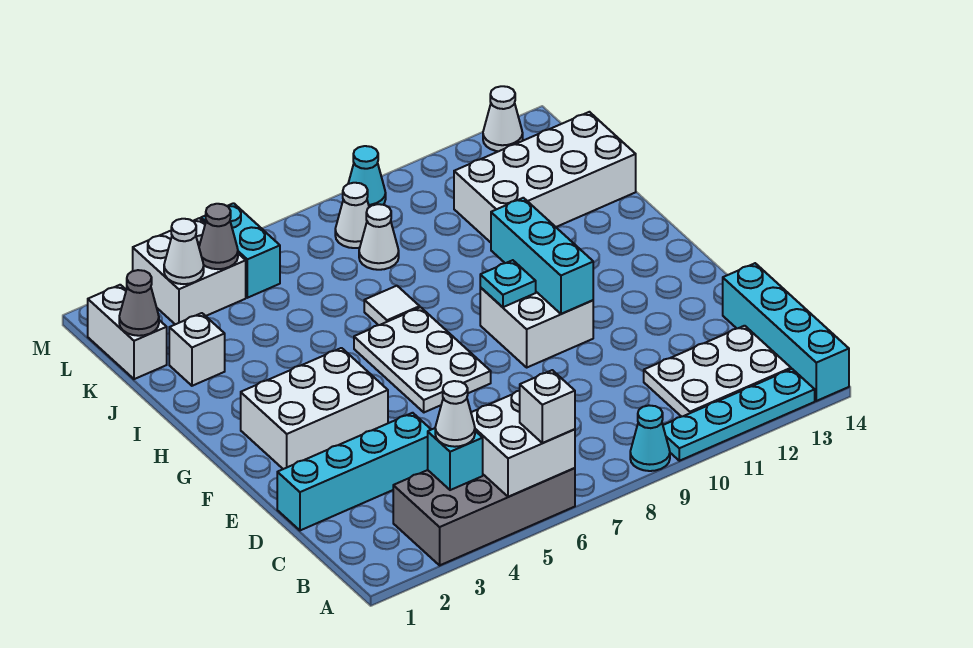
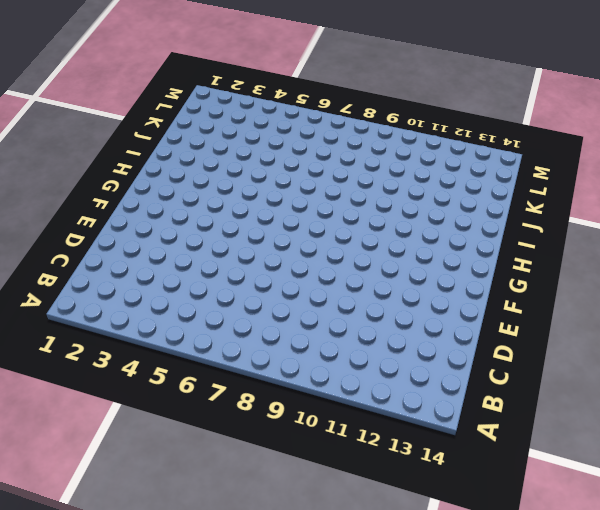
none -> grey 2x4 brick [393,468,575,565]
none -> cyan 1x1 cone [630,405,670,471]
none -> cyan 1x4 plate [663,369,815,461]

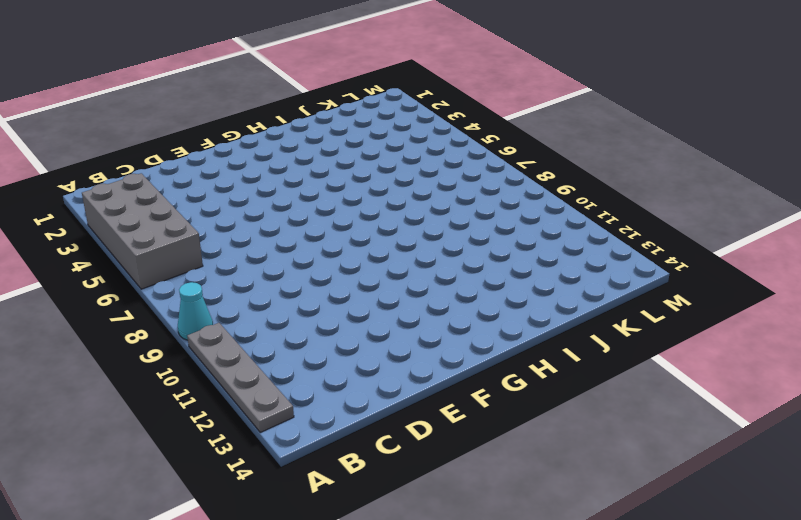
grey 1x4 plate [187,323,294,432] -> cyan 1x4 plate [663,369,815,461]
none -> cyan 1x4 brick [723,263,849,401]
none -> white 2x3 plate [644,326,791,417]
none -> cyan 1x4 brick [277,413,431,530]

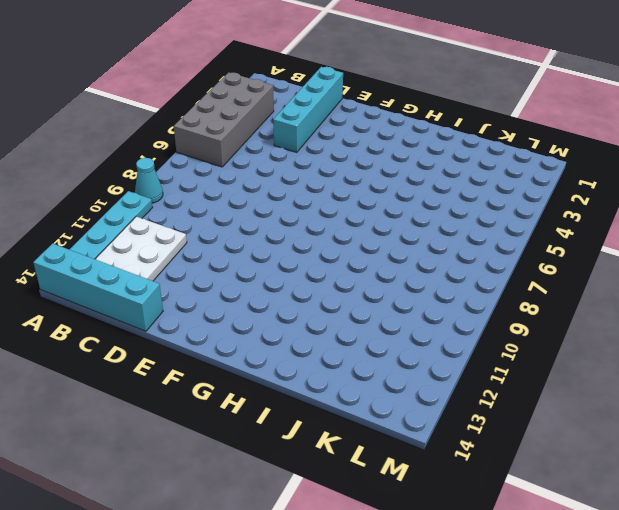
none -> white 2x3 brick [241,348,388,469]
none -> white 2x3 plate [354,307,491,412]
none -> white 2x2 brick [480,288,593,367]

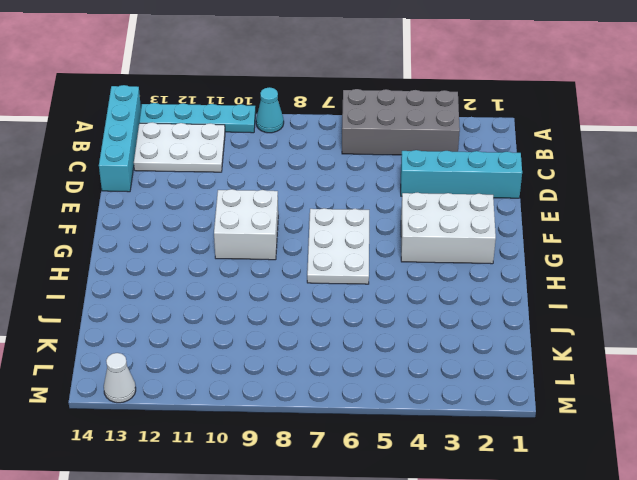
none -> white 1x1 tile [364,286,420,325]
none -> white 1x1 brick [169,313,225,386]
none -> white 2x4 brick [454,112,636,242]

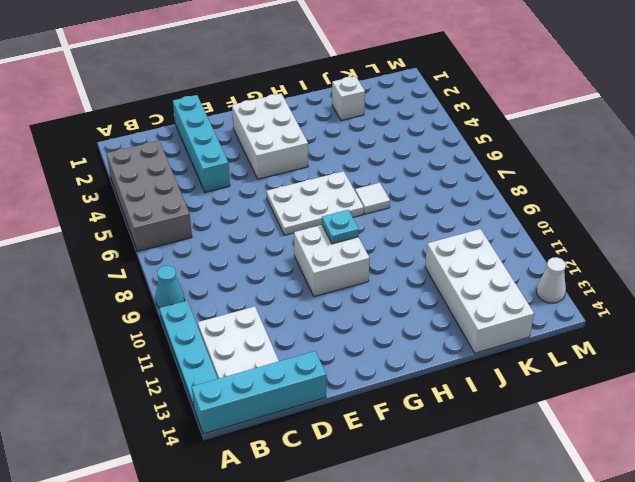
none -> white 1x2 brick [88,285,167,379]
none -> white 1x1 cone [359,204,399,270]
none -> white 2x2 brick [133,218,246,324]

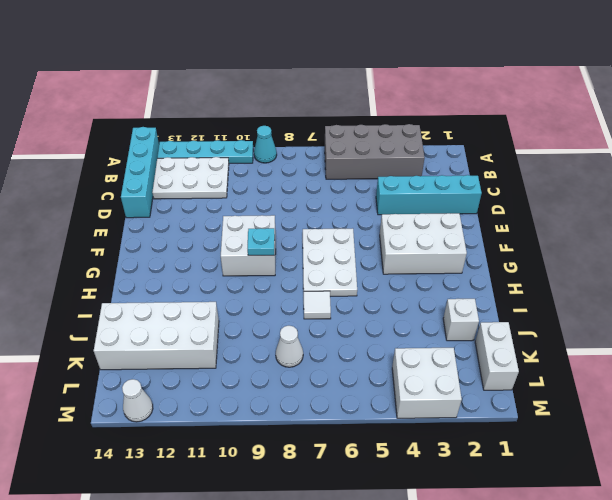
none -> cyan 1x2 brick [201,203,280,298]
none -> white 1x1 cone [335,183,369,248]
none -> cyan 1x1 cone [348,146,386,207]

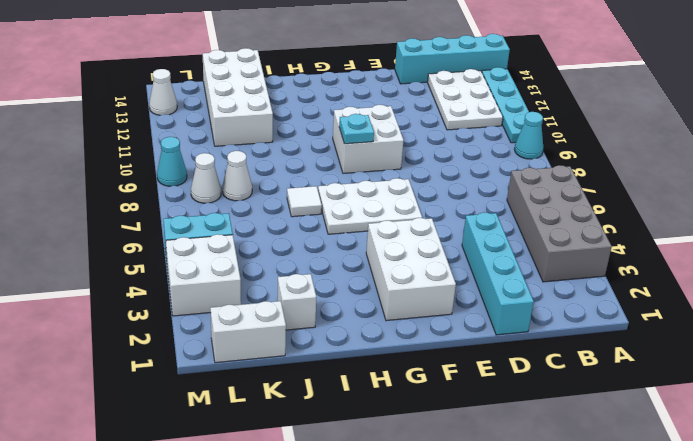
none -> white 2x2 brick [471,391,575,497]
none -> cyan 1x1 brick [428,428,483,490]
none -> cyan 1x3 brick [491,198,593,314]

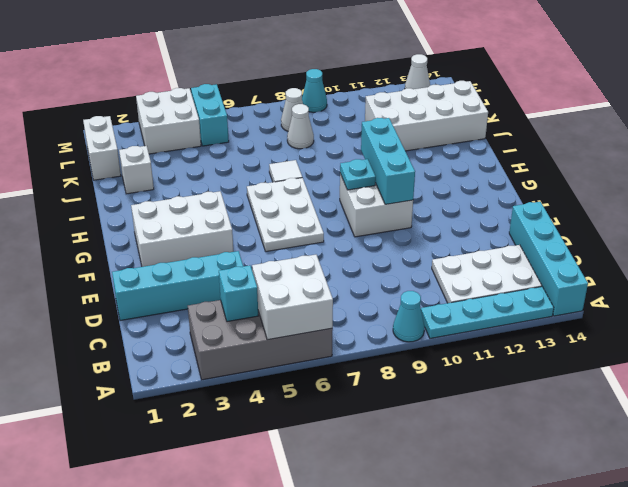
none -> grey 1x1 cone [119,270,159,336]
none -> white 1x1 cone [164,219,204,284]
none -> grey 1x1 cone [199,204,238,269]

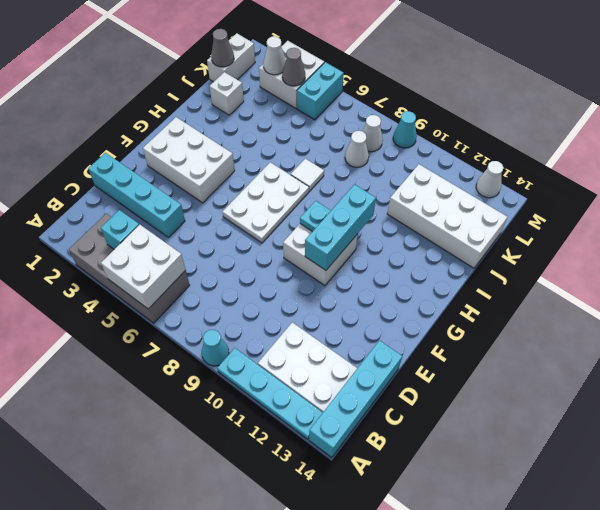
none -> white 1x1 brick [520,370,575,443]
none -> white 1x1 cone [435,381,475,447]

